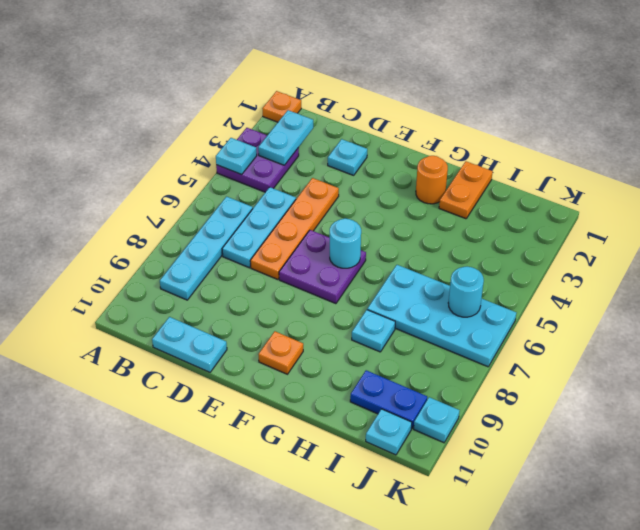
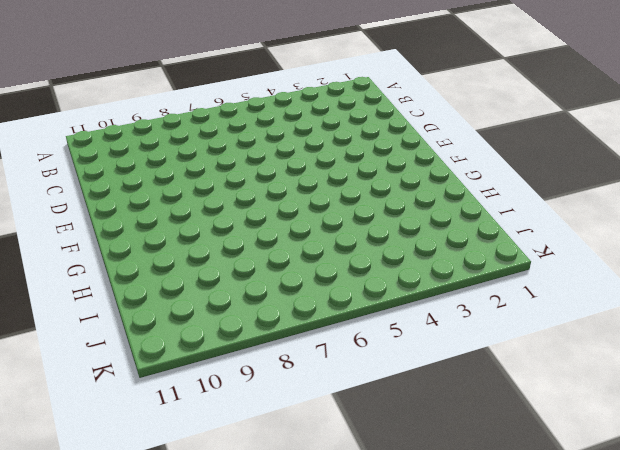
none -> orange 1x1 plate [262,91,301,122]
none -> purple 2x2 plate [216,128,299,192]
none -> cyan 1x4 plate [160,197,253,300]

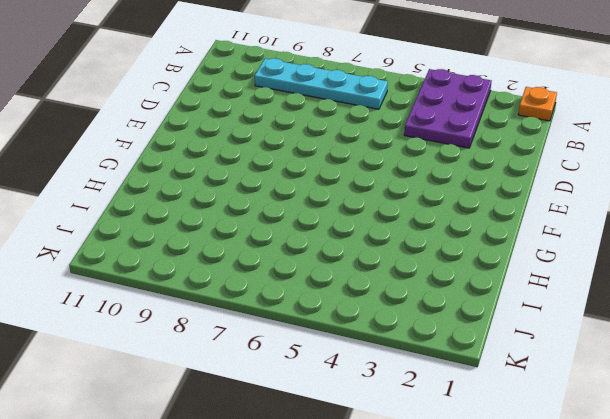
purple 2x3 plate [404,69,491,148] -> purple 2x2 plate [216,128,299,192]
none -> cyan 1x3 plate [222,187,296,268]
none -> cyan 1x2 plate [152,317,227,372]
none -> cyan 1x1 plate [328,139,367,175]

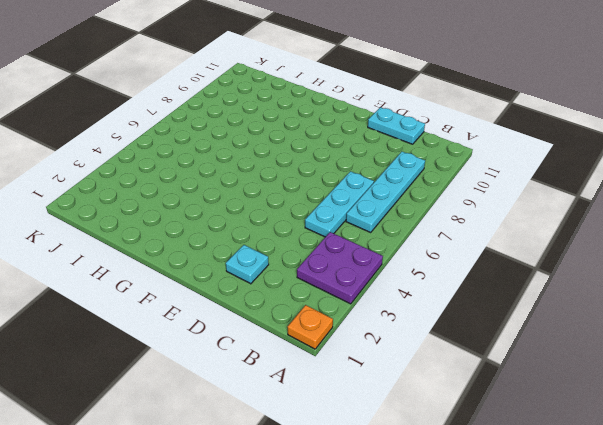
none -> orange 1x4 plate [250,178,339,279]
none -> purple 2x2 plate [279,230,366,304]
none -> orange 1x1 plate [258,331,303,374]

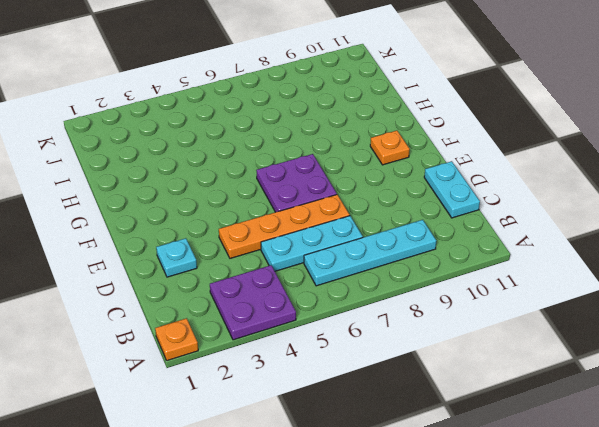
none -> orange 1x1 round brick [416,156,448,204]
none -> orange 1x2 plate [439,161,493,219]
none -> cyan 2x4 plate [367,265,516,367]

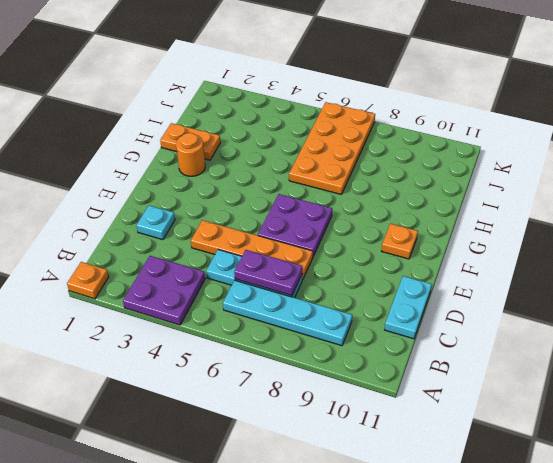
purple 1x2 plate [234,250,302,295] -> none
orange 2x4 plate [289,102,375,194] -> cyan 2x4 plate [367,265,516,367]
none -> cyan 1x1 plate [352,310,395,352]
none -> blue 1x2 plate [350,370,427,429]
none -> cyan 1x1 plate [366,409,412,455]

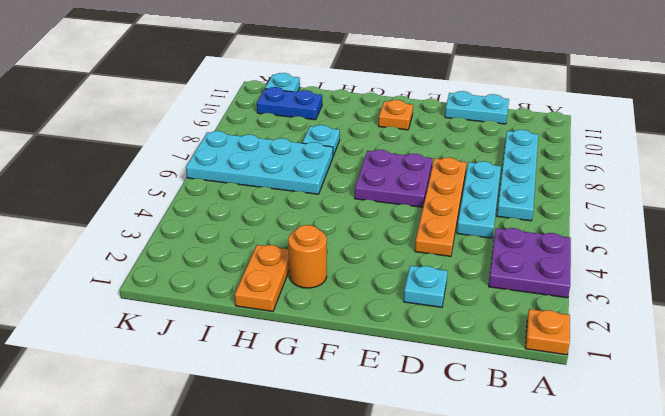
none -> cyan 1x1 plate [414,397,460,443]
none -> cyan 1x1 plate [216,138,257,174]
none -> cyan 1x2 plate [258,110,313,165]

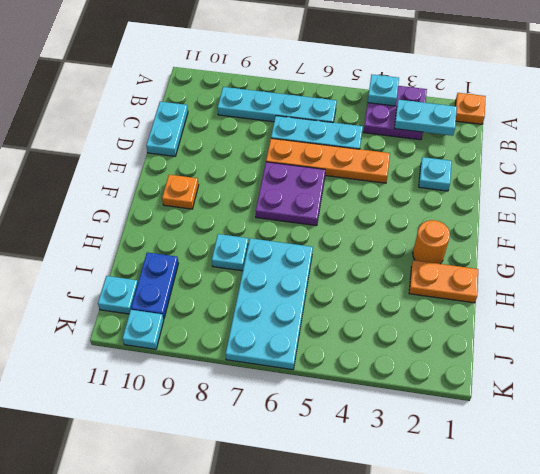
none -> cyan 1x1 round brick [330,218,361,268]
none -> cyan 1x1 round brick [448,267,484,317]

